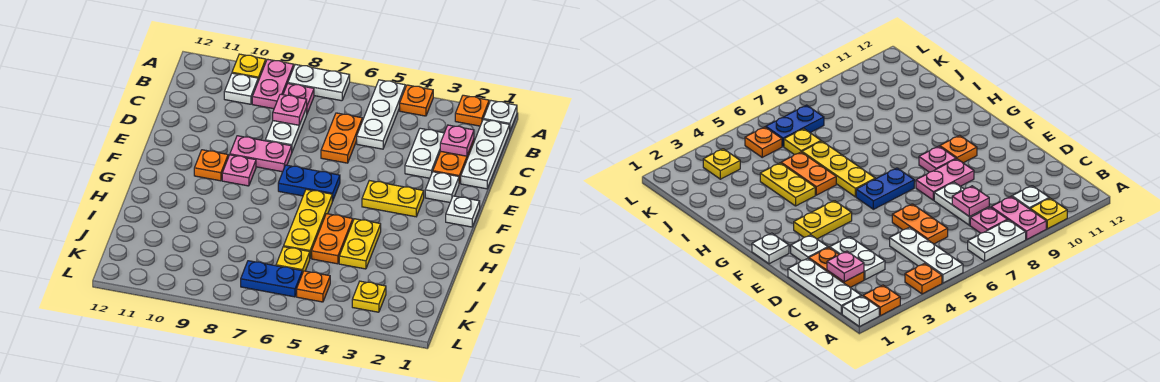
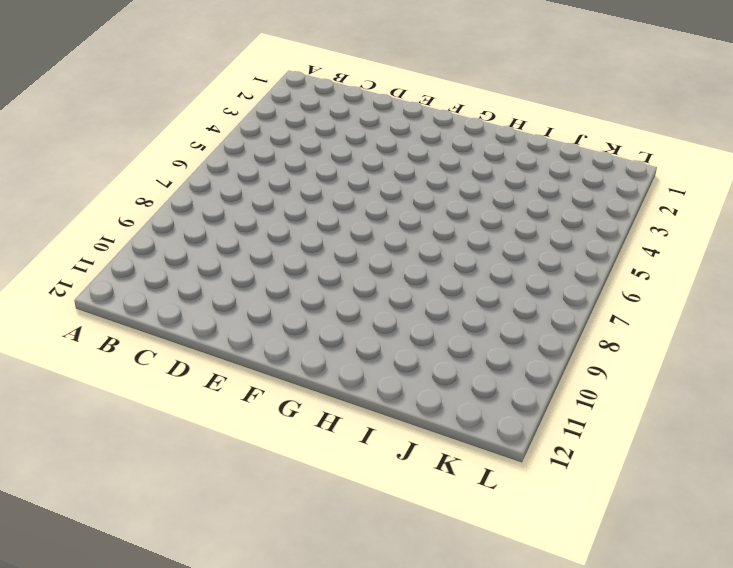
none -> white 1x1 plate [483,101,517,130]
none -> orange 1x1 plate [455,95,489,126]
none -> orange 1x1 plate [400,85,433,116]
none -> white 1x3 plate [357,80,405,149]

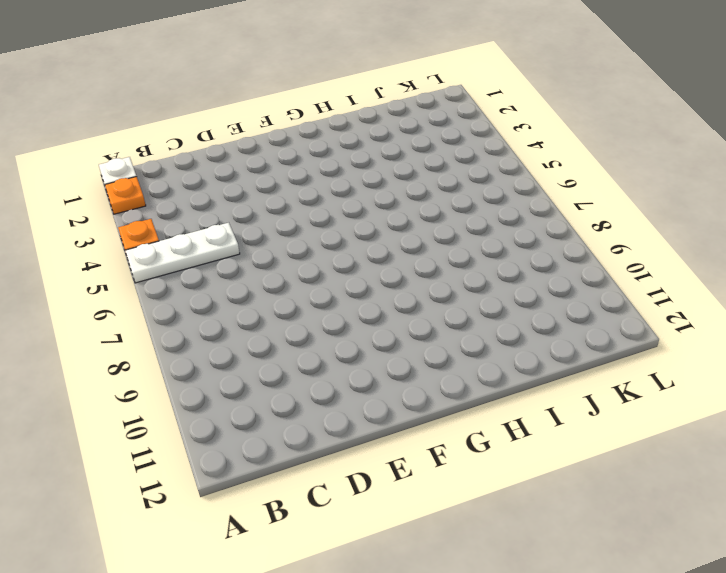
none -> white 1x2 plate [288,64,350,101]
none -> pink 1x2 plate [252,59,294,109]
none -> yellow 1x1 plate [232,54,266,81]
none -> white 1x3 plate [461,120,510,189]

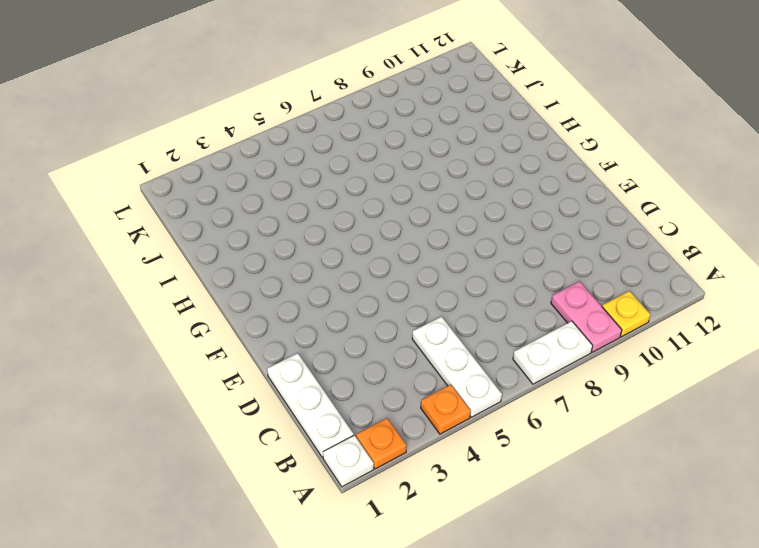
none -> pink 1x1 plate [283,84,314,113]
none -> white 1x1 plate [224,73,258,104]
none -> orange 1x2 plate [433,140,474,183]
none -> white 1x2 plate [405,128,444,178]

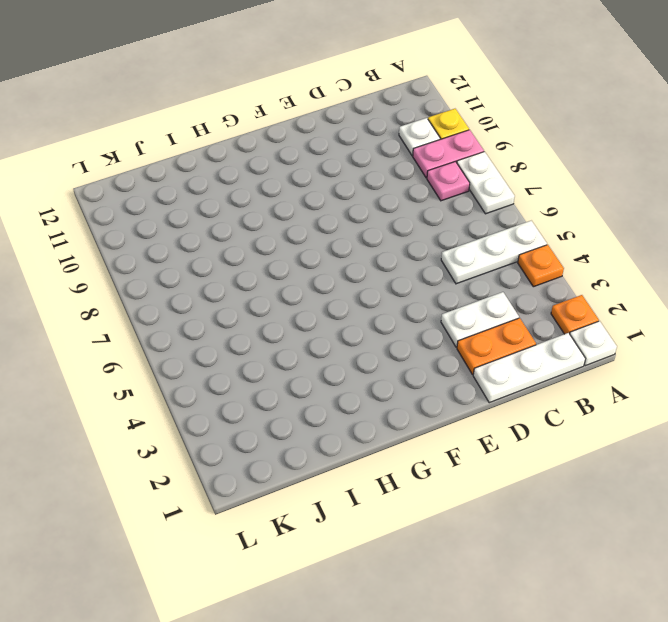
none -> orange 1x2 plate [321,113,362,163]
none -> white 1x2 plate [265,108,307,151]
none -> white 1x1 plate [425,172,459,202]
none -> pink 1x2 plate [230,136,292,172]

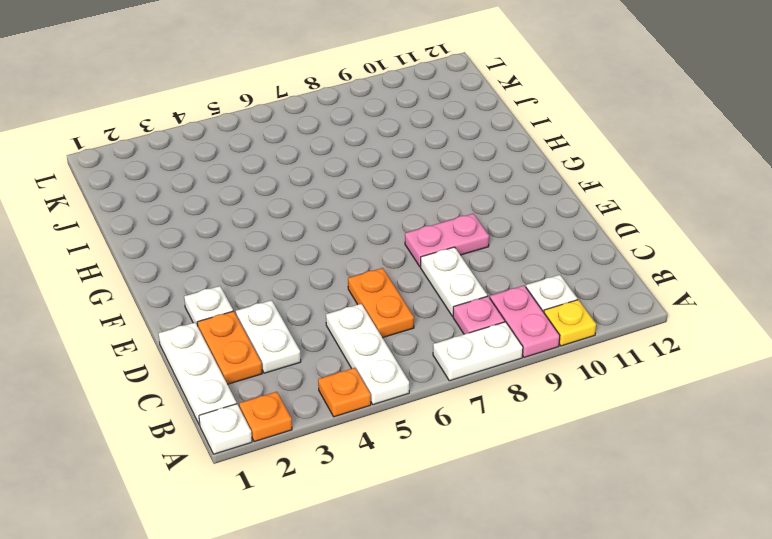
none -> white 1x1 plate [446,196,480,227]
none -> yellow 1x2 plate [362,181,424,217]
none -> blue 1x2 plate [278,165,340,201]
none -> pink 1x1 plate [222,155,256,186]

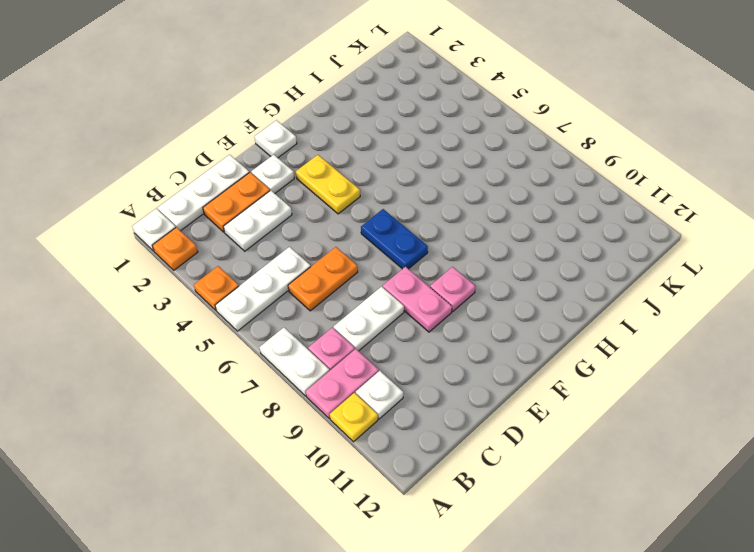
none -> orange 1x1 plate [194,150,228,181]
none -> yellow 1x3 plate [284,189,332,258]
none -> yellow 1x2 plate [339,219,381,269]
none -> orange 1x2 plate [312,214,353,264]

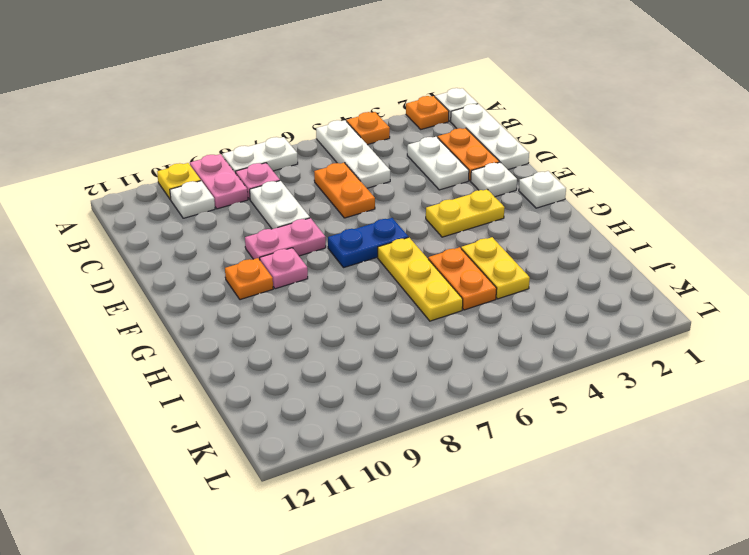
none -> yellow 1x1 plate [276,247,310,273]
none -> yellow 1x1 plate [352,281,386,312]
none -> orange 1x1 plate [297,271,330,302]
none -> blue 1x2 plate [241,261,302,297]

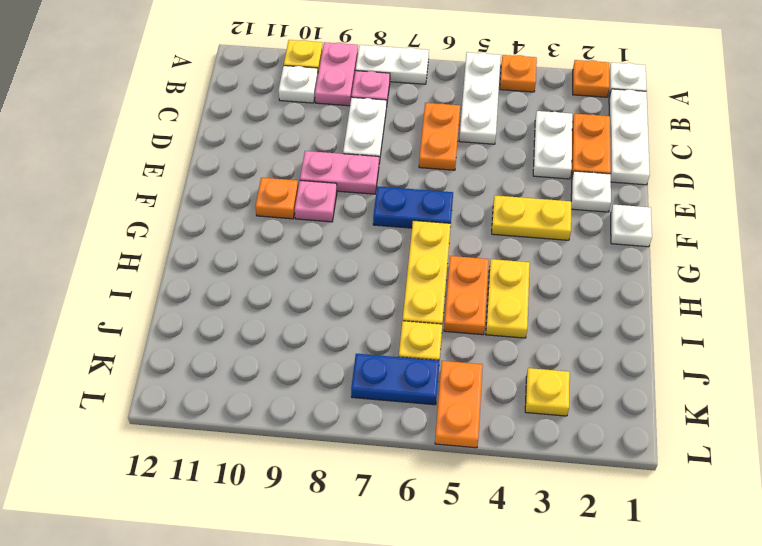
orange 1x2 plate [435,361,483,448] -> orange 1x1 plate [297,271,330,302]
none -> pink 1x1 plate [440,125,474,156]
none -> pink 1x1 plate [273,94,307,125]

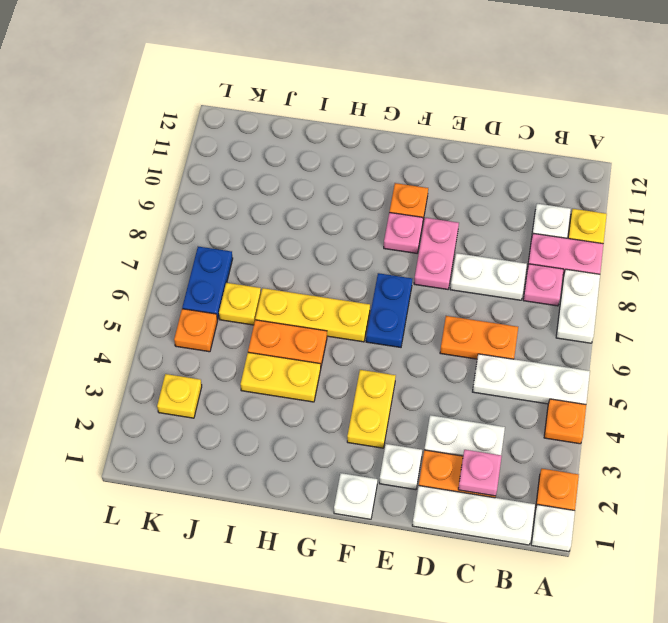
none -> pink 1x1 plate [273,94,307,125]

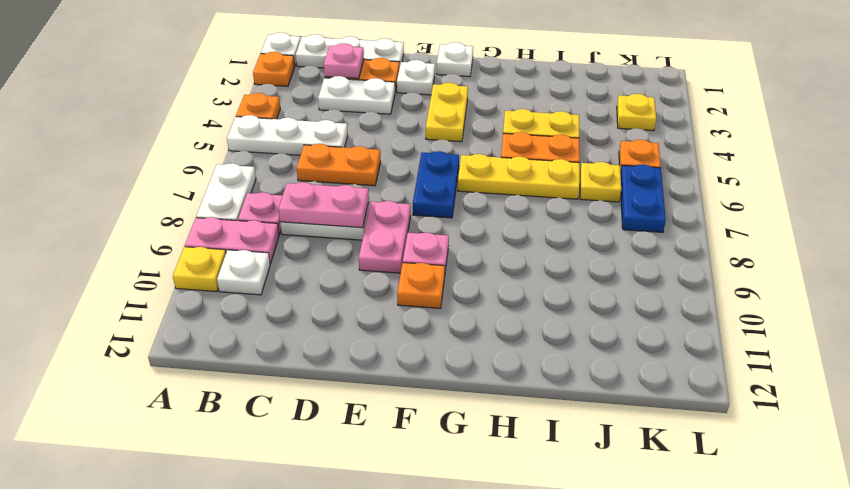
pink 1x2 plate [279,182,369,228] -> pink 1x1 plate [273,94,307,125]

